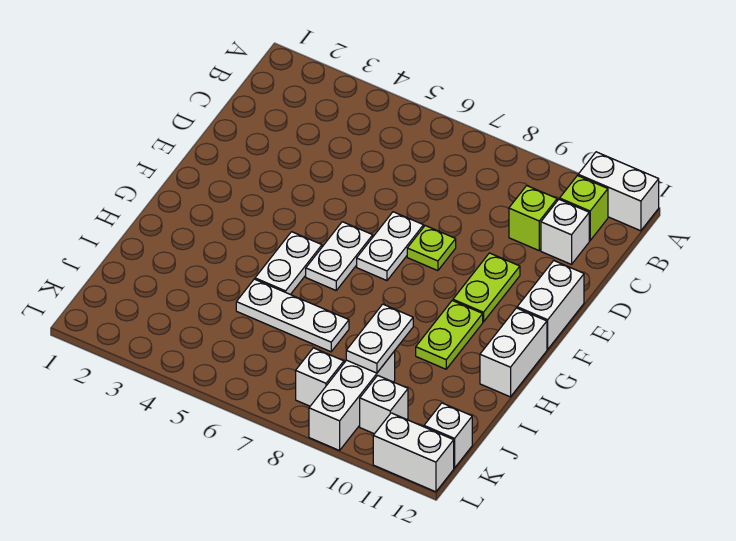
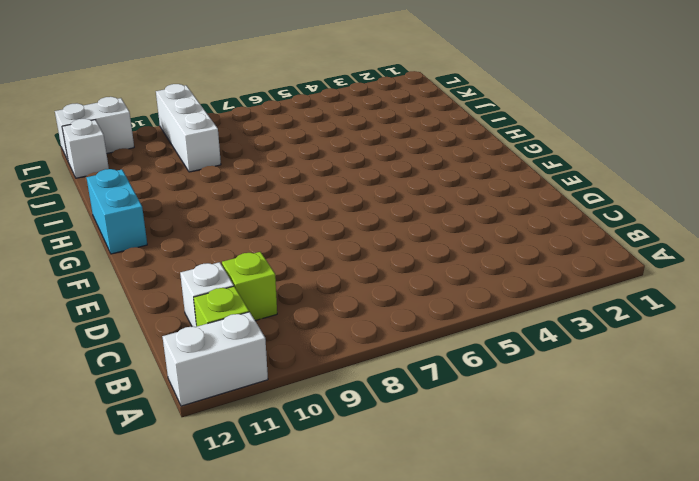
cyan 1x2 brick [86,169,147,254] -> white 1x2 brick [480,308,547,397]
none -> white 1x2 plate [357,212,424,281]
none -> lime 1x1 plate [407,226,456,271]
none -> lime 1x2 plate [453,253,520,322]

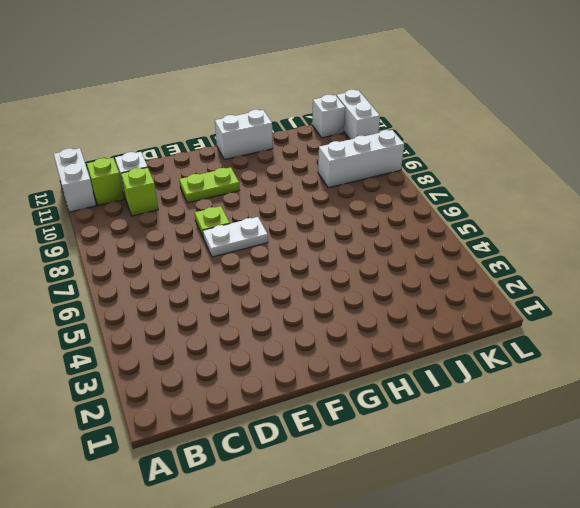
none -> white 1x2 brick [517,261,584,349]
none -> white 1x2 plate [306,222,373,290]
none -> white 1x2 plate [255,232,322,294]

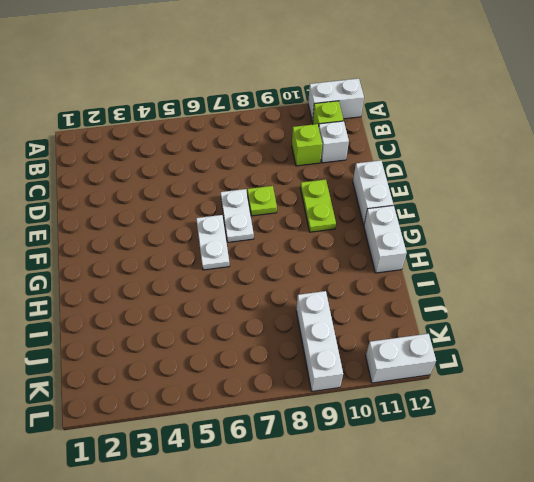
none -> white 1x2 plate [255,232,322,294]
none -> lime 1x2 plate [416,301,483,369]
none -> white 1x3 plate [236,279,349,352]

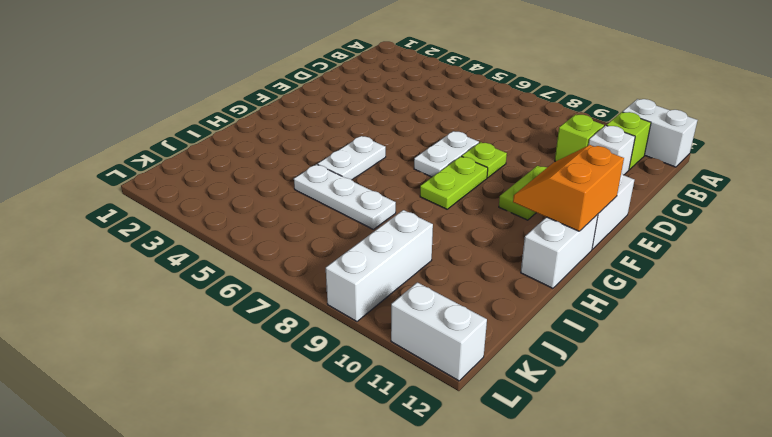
lime 1x2 plate [420,156,488,209] -> lime 1x2 plate moved to [416,301,483,369]
orange 2x2 slope [513,145,624,231] -> none
none -> white 1x2 plate [306,222,373,290]
none -> white 1x1 brick [296,348,344,406]
none -> white 1x1 brick [360,375,408,434]

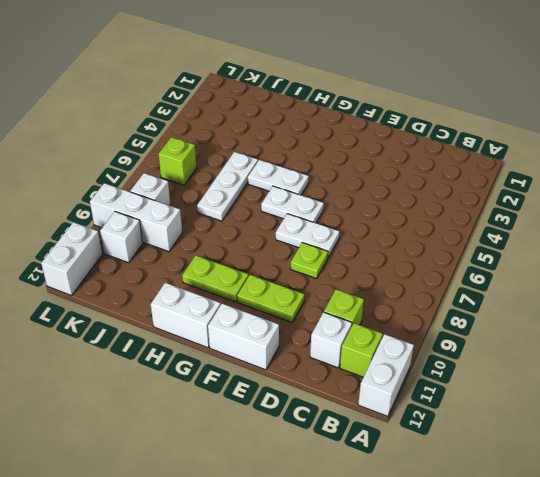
lime 1x1 brick [158,137,197,185] -> none
none -> white 1x1 brick [424,403,472,468]
none -> white 1x2 plate [346,304,413,373]

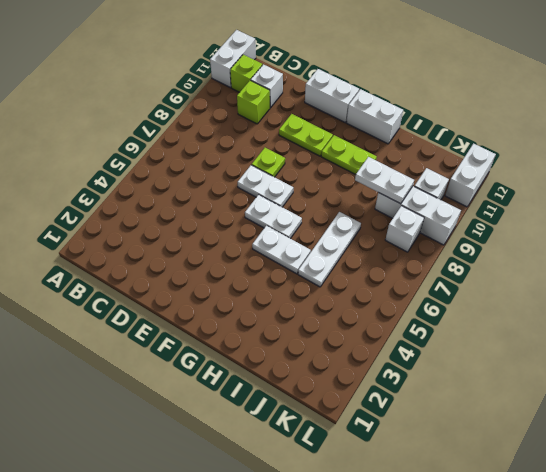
none -> white 1x1 brick [424,403,472,468]

